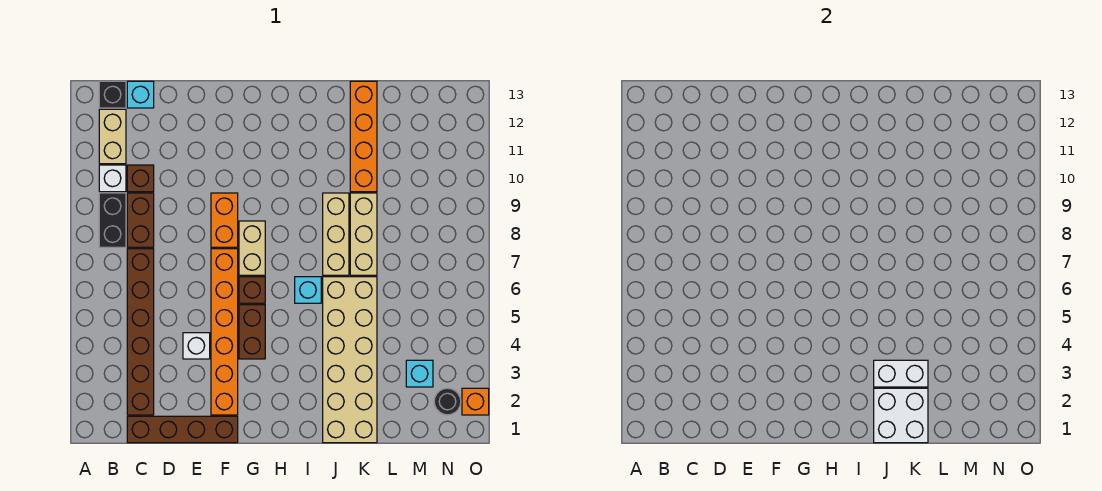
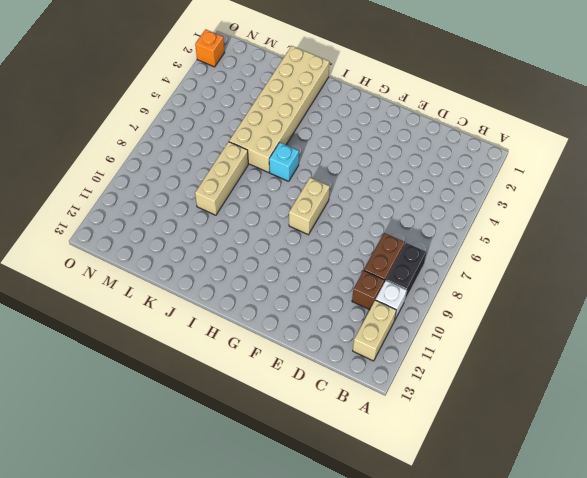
none -> black 1x1 brick [99,81,126,108]
none -> brown 1x4 brick [127,416,238,443]
none -> brown 1x6 brick [127,249,154,415]

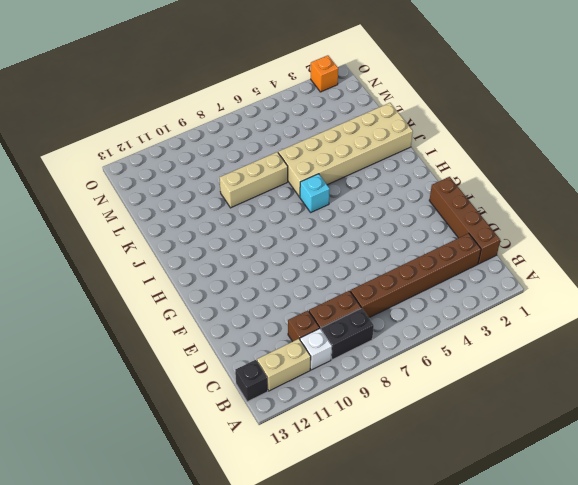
none -> cyan 1x1 brick [127,81,154,108]
none -> white 1x1 brick [183,333,210,359]
none -> orange 1x6 brick [211,249,238,415]

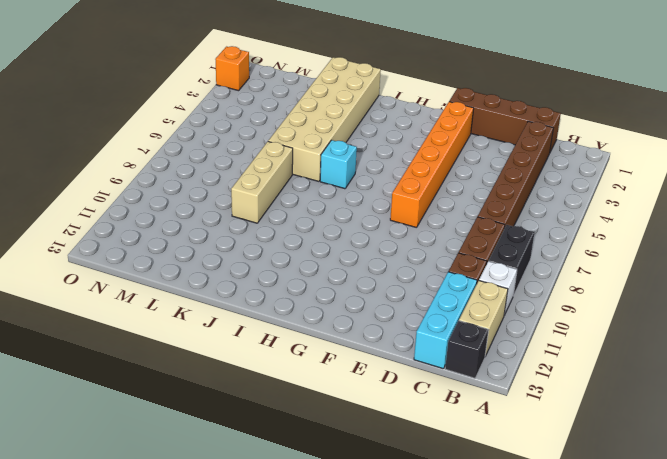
cyan 1x3 brick [414,272,477,369] -> cyan 1x1 brick [127,81,154,108]
none -> white 1x1 brick [183,333,210,359]
none -> orange 1x2 brick [211,193,238,247]
none -> brown 1x2 brick [239,305,265,359]

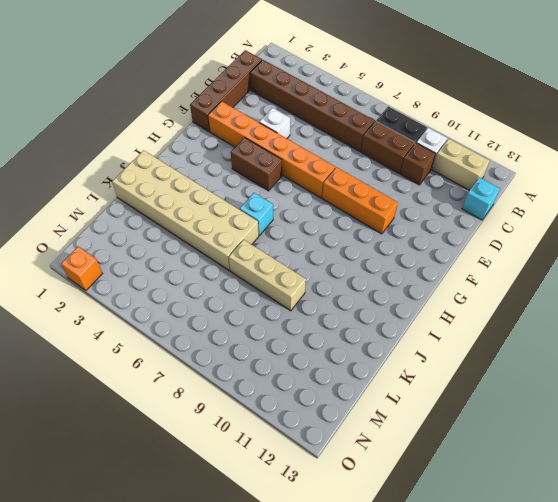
orange 1x3 brick [322,167,398,234] -> orange 1x2 brick [211,193,238,247]
none -> black 1x1 brick [99,81,126,108]
none -> brown 1x1 brick [239,277,265,303]
none -> tan 1x2 brick [239,221,265,275]

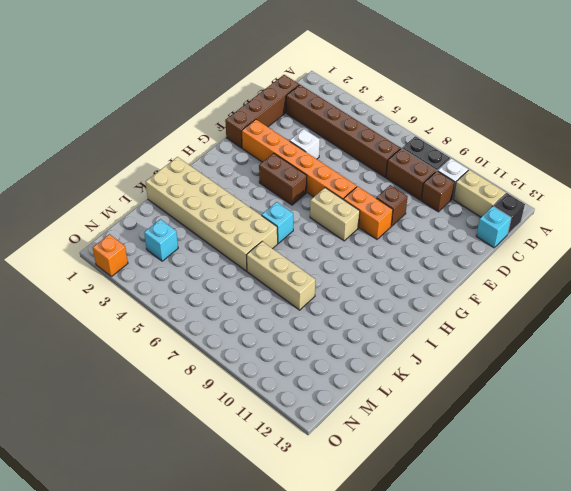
brown 1x1 brick [376,185,408,226] -> brown 1x1 brick moved to [239,277,265,303]
none -> tan 1x3 brick [323,193,349,275]
none -> orange 1x4 brick [350,81,377,192]
none -> black 1x1 round brick [434,388,461,415]

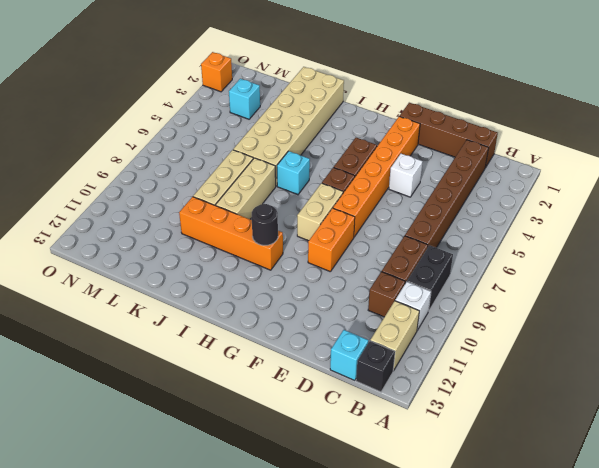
orange 1x4 brick [179,197,283,270] -> orange 1x4 brick turned to [350,81,377,192]
black 1x1 round brick [252,204,278,245] -> black 1x1 round brick moved to [434,388,461,415]
none -> white 2x2 brick [874,388,928,443]
none -> white 1x2 brick [874,360,928,387]

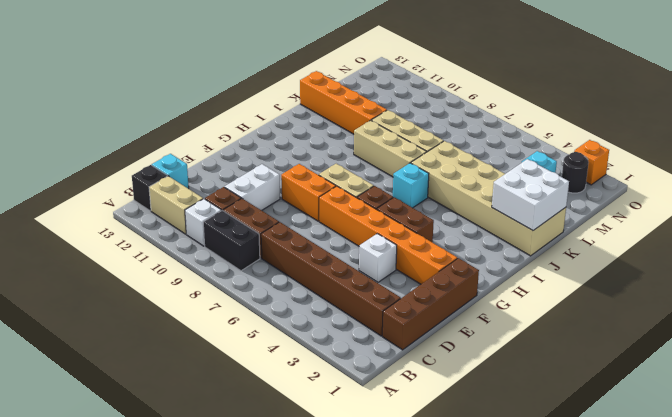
white 1x2 brick [225,164,280,210] -> white 1x2 brick moved to [874,360,928,387]

